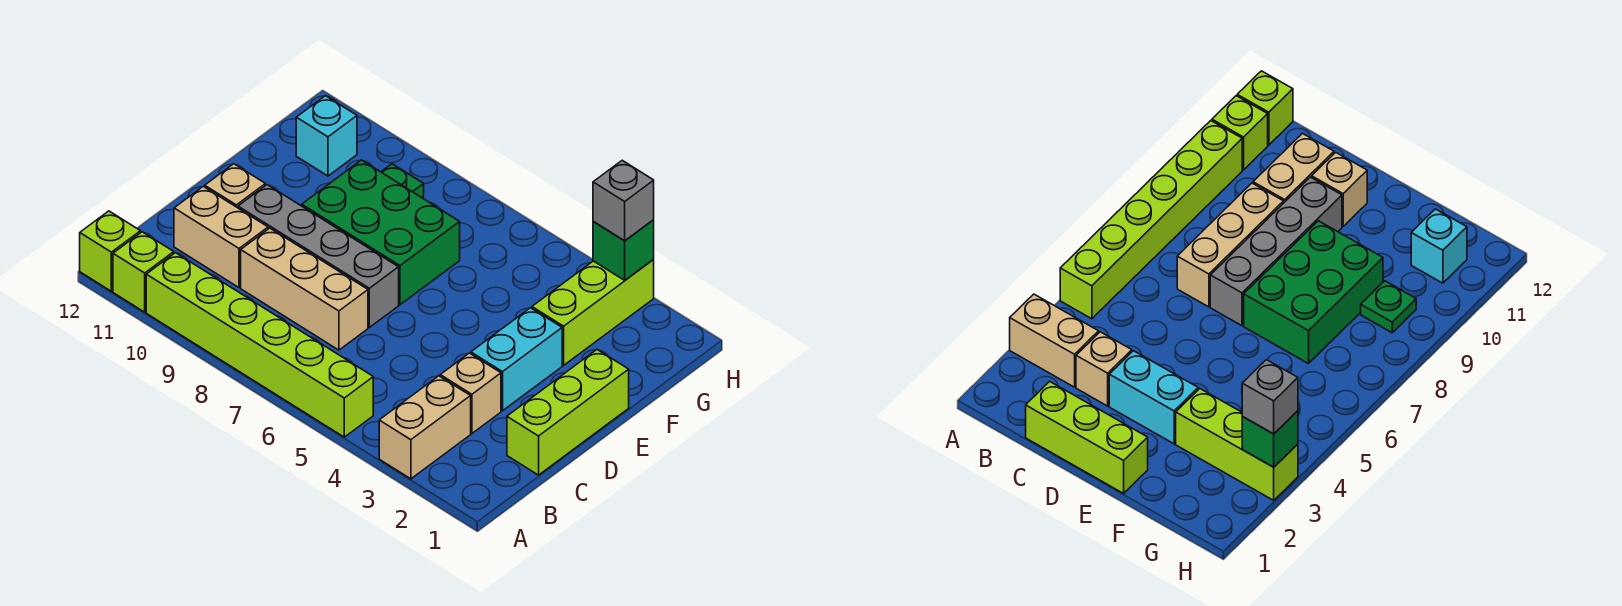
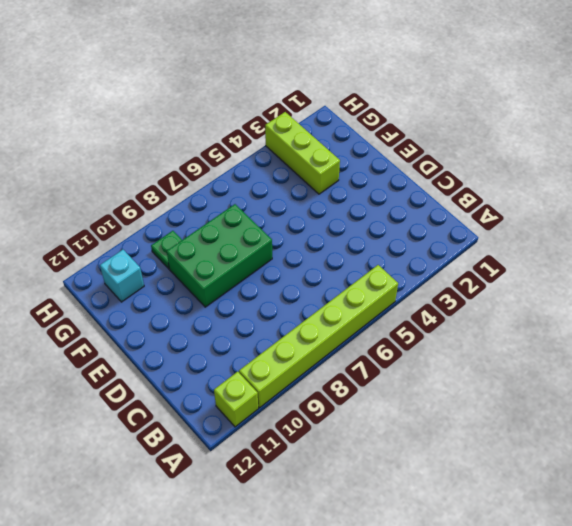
none -> tan 1x2 brick [379,376,471,479]
none -> lime 1x1 brick [80,211,141,291]
none -> lime 1x3 brick [507,350,629,475]

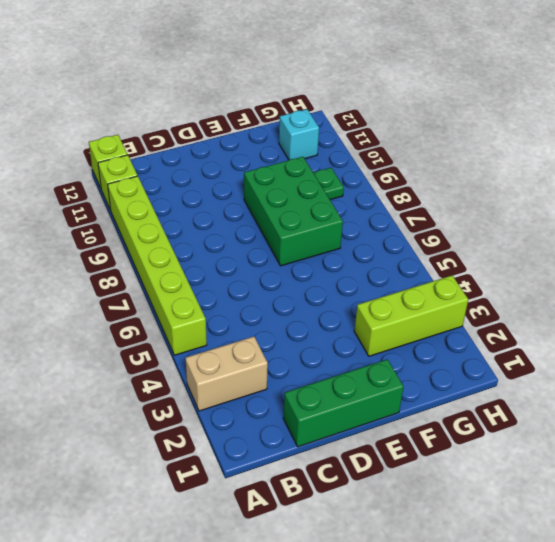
green 1x3 brick [283,359,404,447] -> lime 1x3 brick [507,350,629,475]
none -> tan 1x1 brick [440,353,501,433]
none -> tan 1x3 brick [241,228,368,350]
none -> tan 1x2 brick [174,187,268,288]

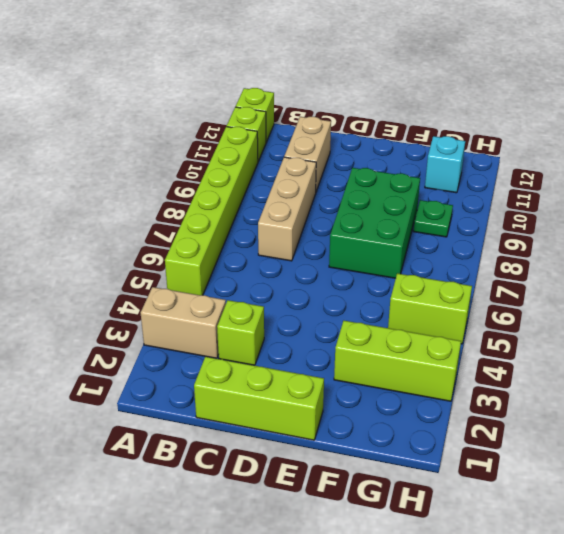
lime 1x1 brick [217,300,264,365] -> tan 1x1 brick [440,353,501,433]
lime 1x2 brick [388,273,472,344] -> none
none -> cyan 1x2 brick [471,308,562,411]
none -> grey 1x4 brick [238,185,399,327]
none -> tan 1x1 brick [205,164,265,208]

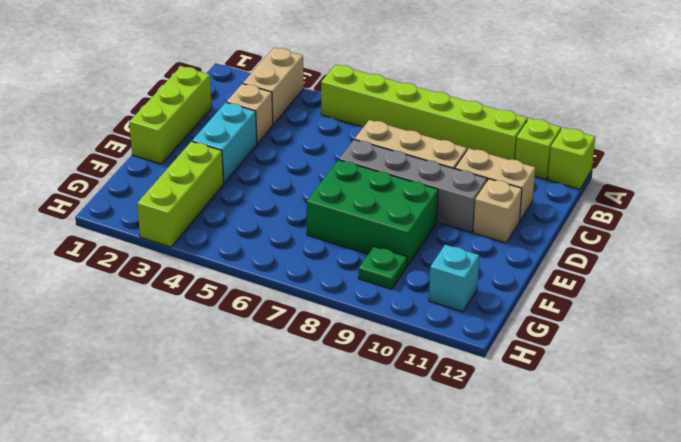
none -> green 1x1 brick [593,220,654,280]
none -> grey 1x1 brick [593,160,654,241]

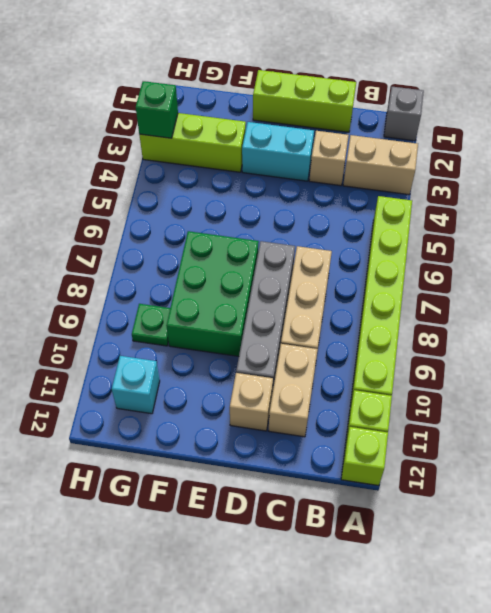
grey 1x1 brick [384,87,424,141] -> grey 1x1 brick moved to [593,160,654,241]

